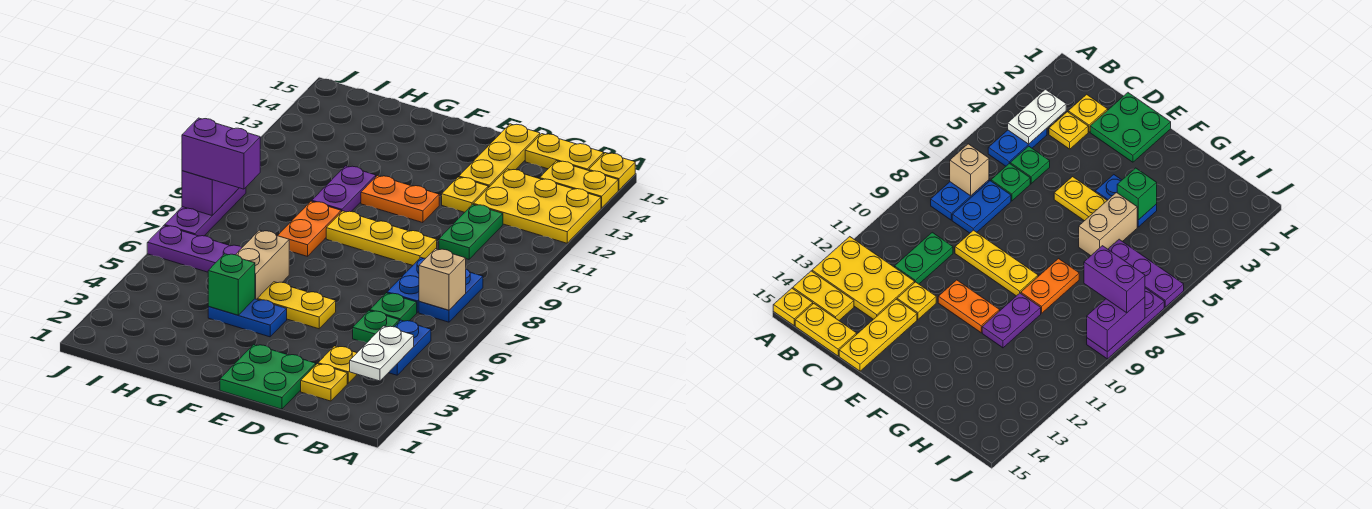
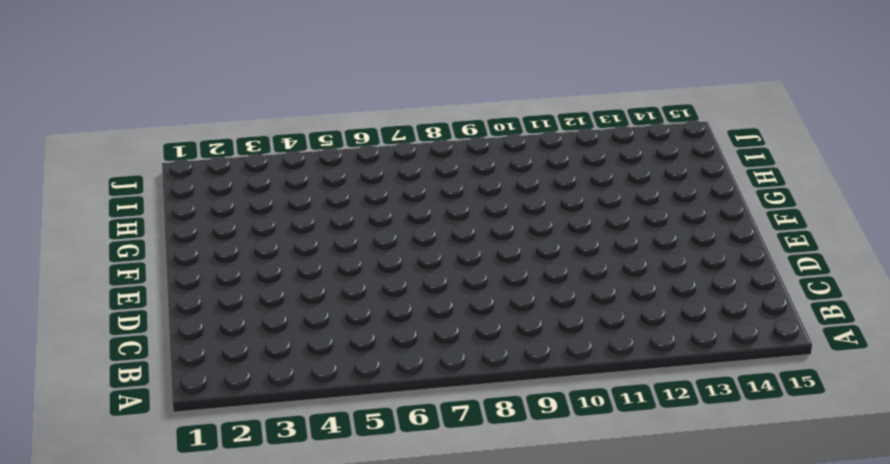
none -> yellow 2x3 plate [473,169,601,243]
none -> yellow 1x2 plate [540,161,618,208]
none -> yellow 1x1 plate [589,153,635,190]

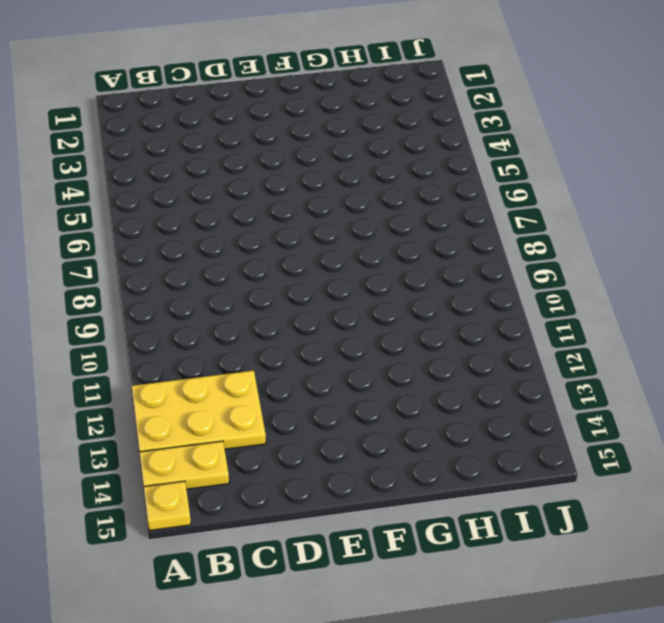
none -> blue 1x2 plate [389,320,431,375]
none -> blue 1x2 plate [419,269,483,322]
none -> yellow 1x2 plate [525,134,604,170]

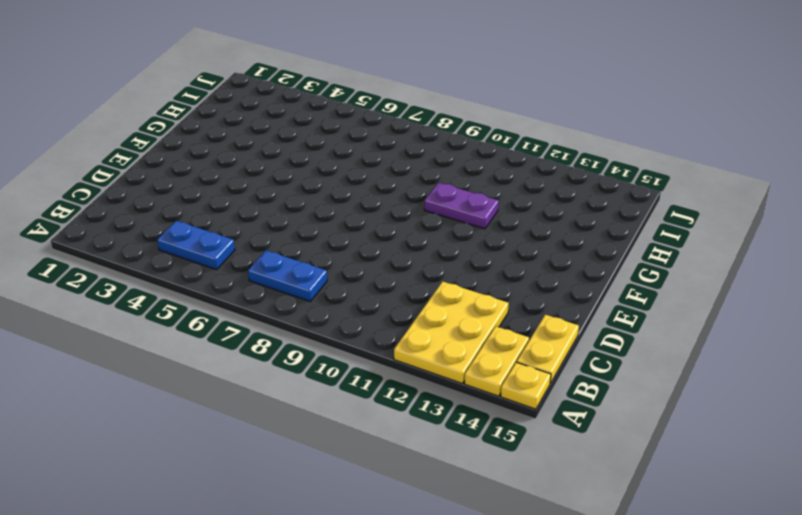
none -> yellow 1x1 plate [301,364,347,401]
none -> yellow 1x1 plate [318,346,357,383]
none -> green 1x1 plate [353,311,399,343]

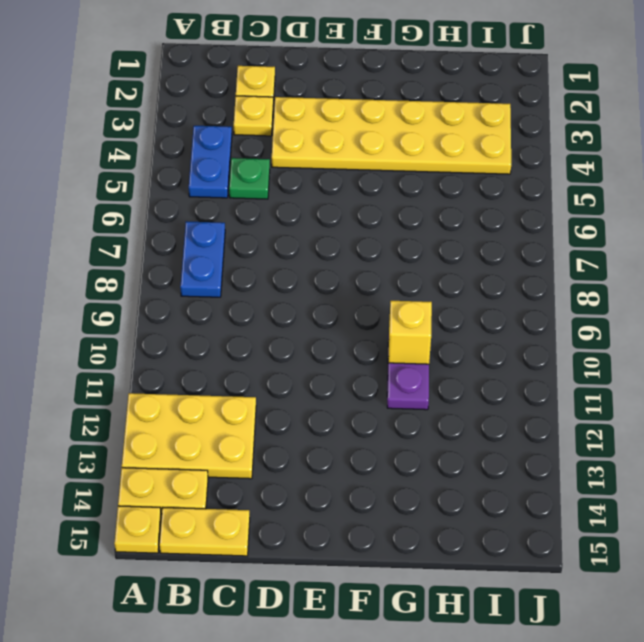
yellow 2x6 plate [272,97,511,174] -> blue 1x2 plate [208,299,287,337]
yellow 1x1 brick [388,301,432,364] -> none
none -> green 1x1 plate [370,293,417,321]
none -> blue 1x2 plate [387,258,426,312]
none -> green 1x2 plate [439,204,503,259]

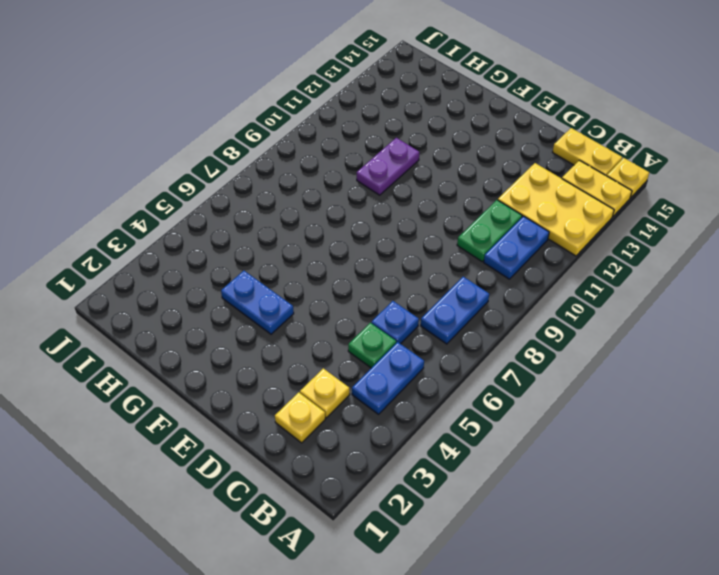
blue 1x2 plate [484,216,549,279] -> blue 1x2 plate moved to [387,258,426,312]
blue 1x1 plate [371,301,419,344] -> green 1x1 plate [370,293,417,321]
none -> green 2x2 plate [220,345,316,409]
none -> yellow 1x3 plate [326,211,437,265]
none -> yellow 1x1 plate [442,177,488,212]

